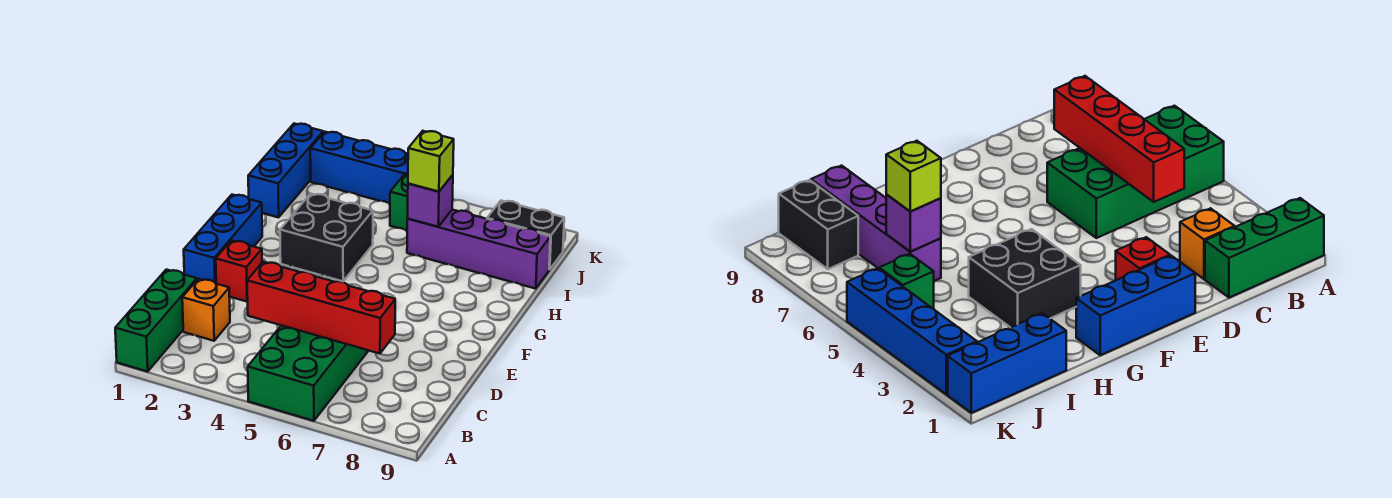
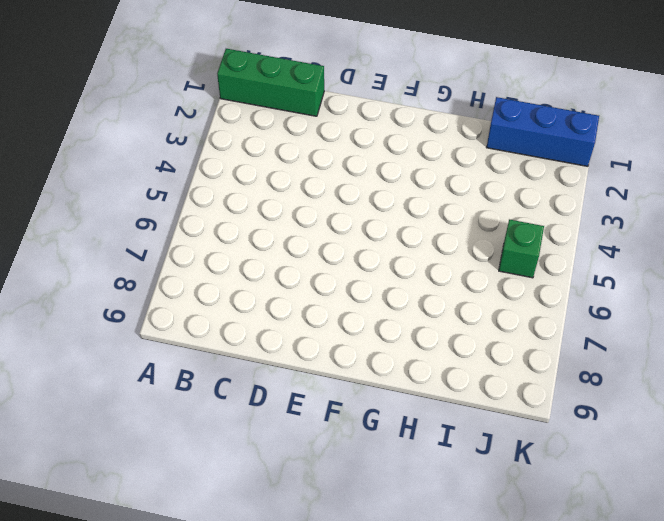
none -> green 2x4 brick [248,325,369,421]
none -> orange 1x1 brick [182,279,230,341]
none -> blue 1x3 brick [184,195,262,283]

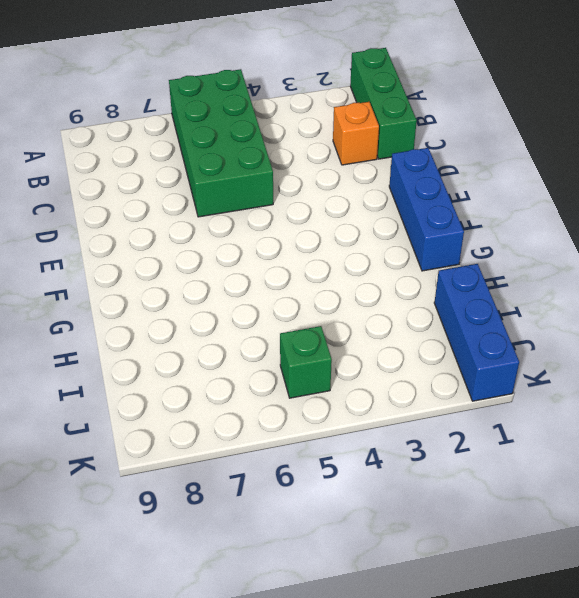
none -> red 1x1 brick [216,240,262,302]
none -> black 2x2 brick [280,194,373,281]
none -> purple 1x4 brick [407,210,550,289]

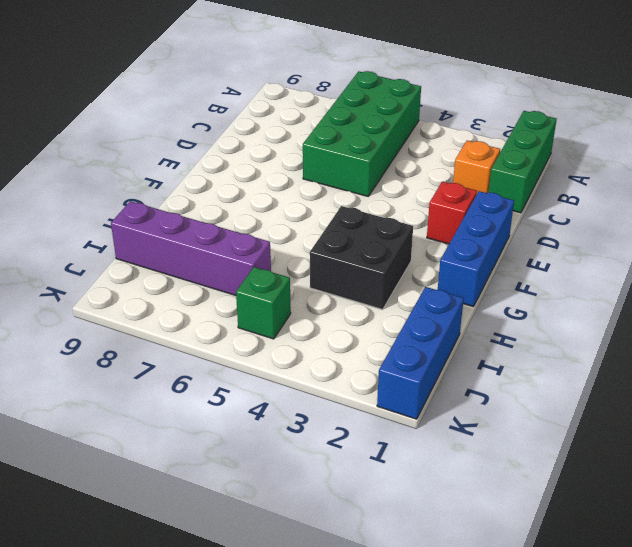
none -> black 1x2 brick [487,201,564,270]
none -> blue 1x4 brick [310,132,408,204]
none -> red 1x4 brick [247,262,395,354]

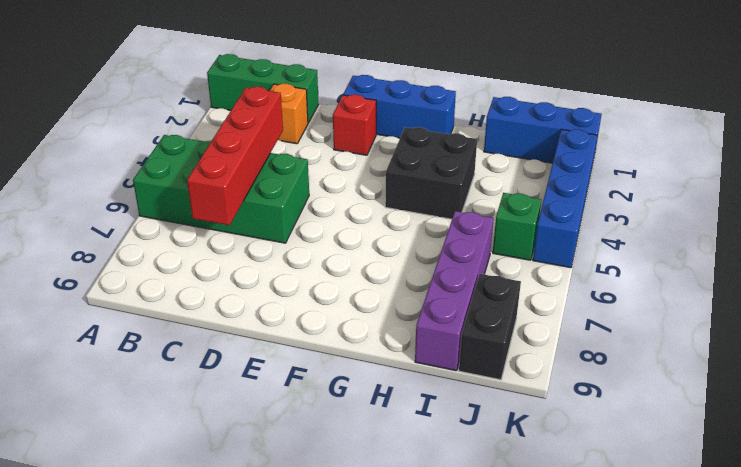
none -> purple 1x1 brick [408,175,453,227]
none -> lime 1x1 brick [408,131,454,192]

